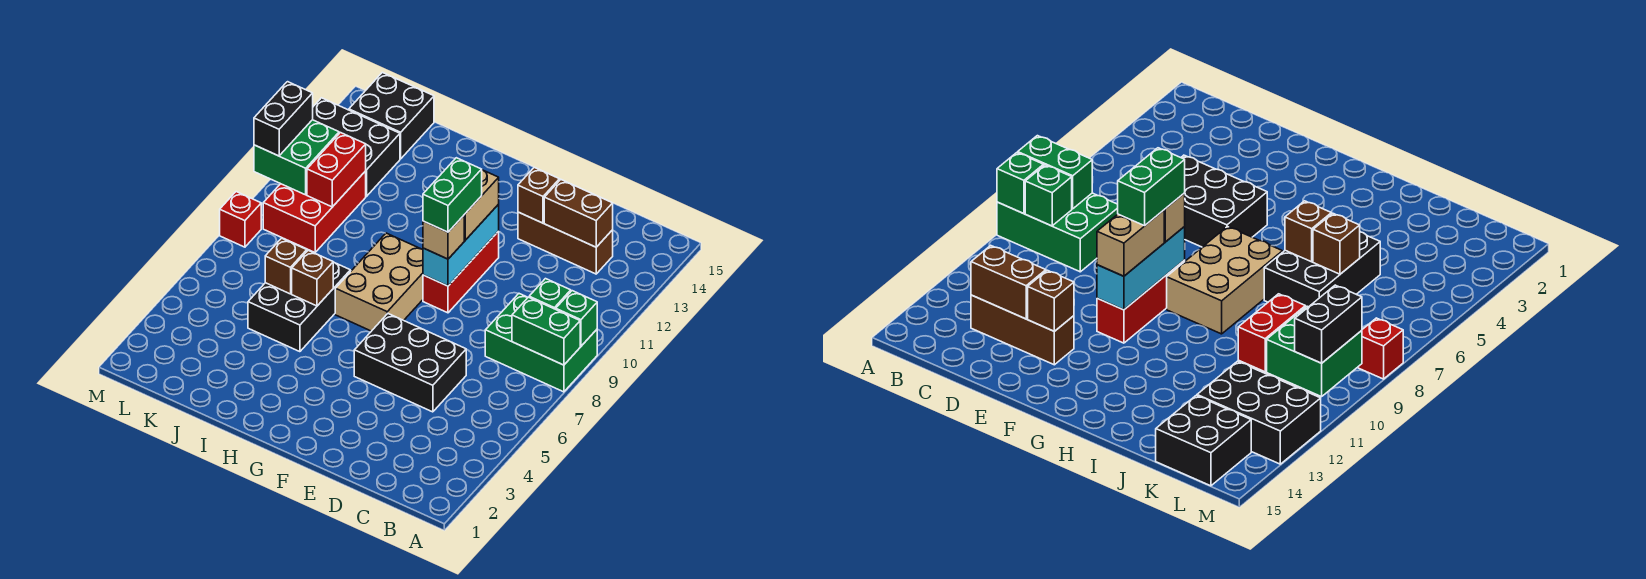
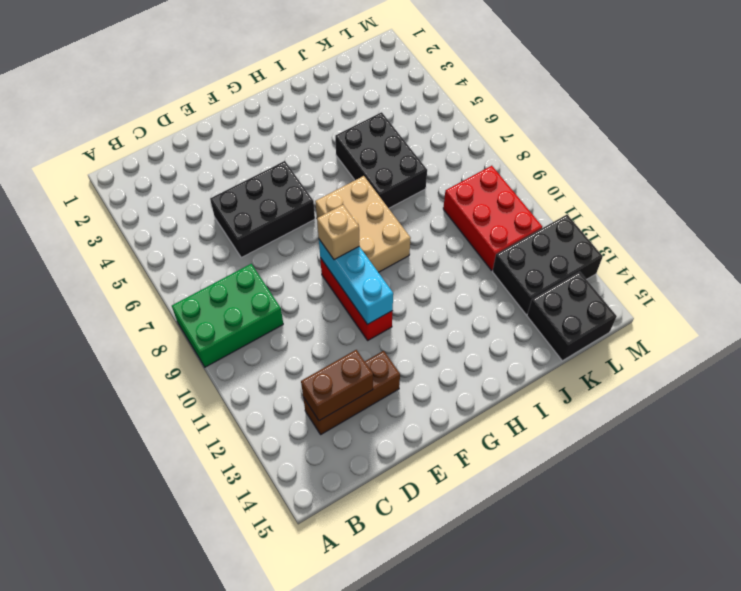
none -> red 1x1 brick [220,192,261,247]
none -> green 1x2 brick [512,297,580,365]
none -> green 1x1 brick [556,291,597,346]

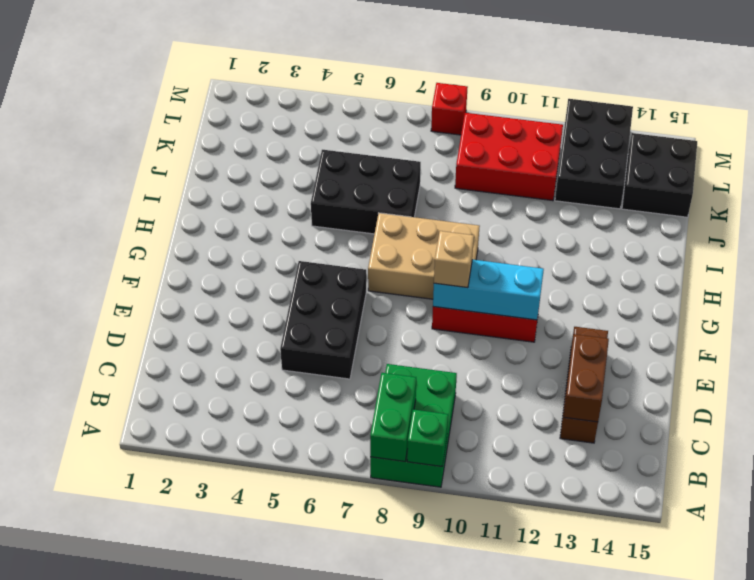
none -> green 1x1 brick [529,279,571,309]
none -> brown 1x1 brick [518,167,559,223]
none -> brown 1x1 brick [292,250,333,306]

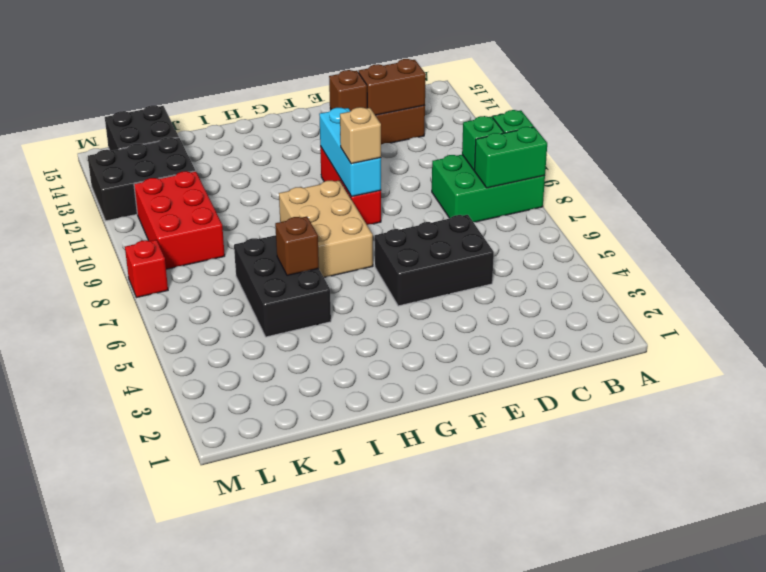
none -> brown 1x1 brick [265,238,307,294]
none -> red 1x2 brick [307,133,366,207]
none -> green 2x2 brick [254,120,339,195]

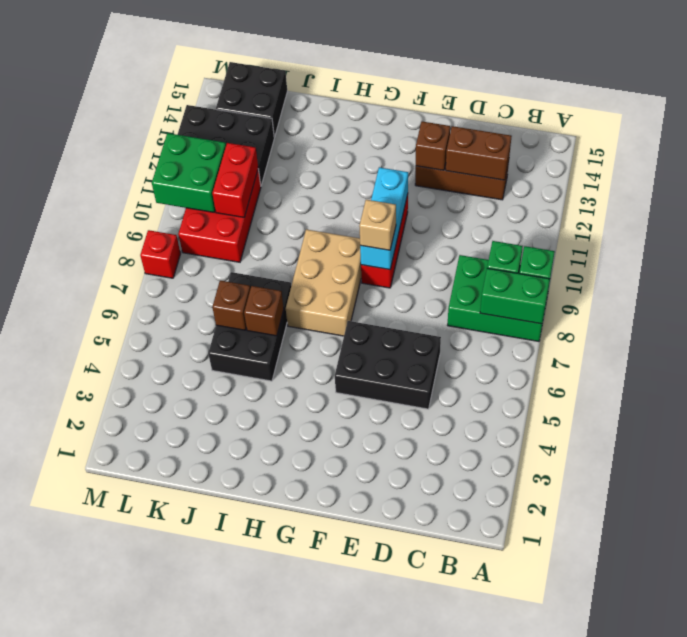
none -> tan 1x2 brick [464,170,499,240]
none -> black 1x2 brick [254,82,313,156]
none -> green 1x2 brick [423,158,482,232]

